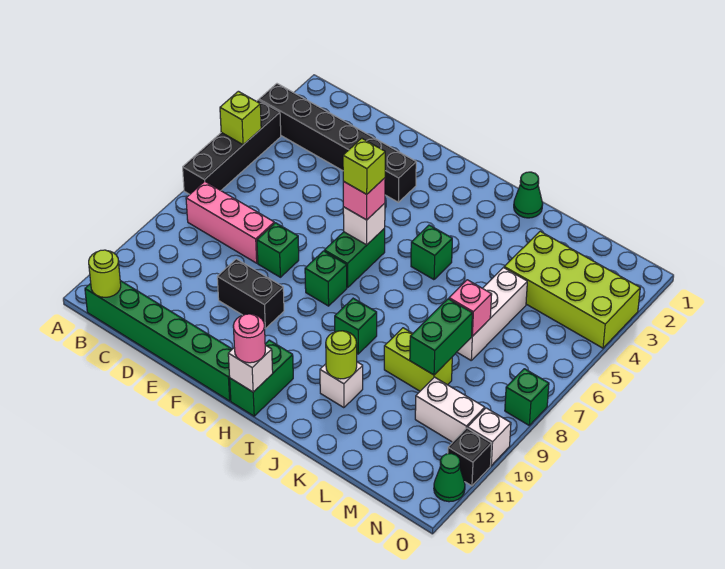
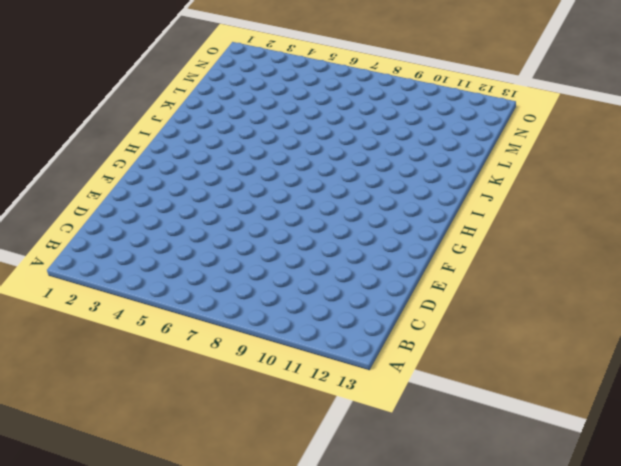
none -> black 1x6 brick [259,84,416,202]
none -> black 1x4 brick [183,100,281,194]
none -> pink 1x3 brick [186,181,274,263]
none -> green 1x6 brick [85,281,232,401]

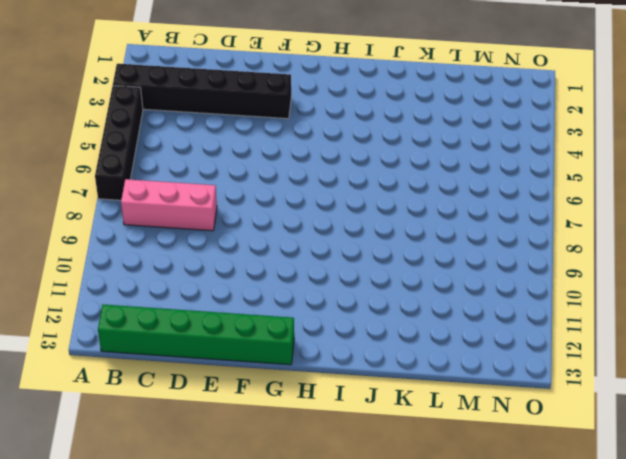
none -> green 1x1 brick [257,223,299,277]
none -> black 1x2 brick [217,259,284,328]
none -> green 1x2 brick [324,228,385,288]
none -> green 1x1 brick [305,251,347,306]

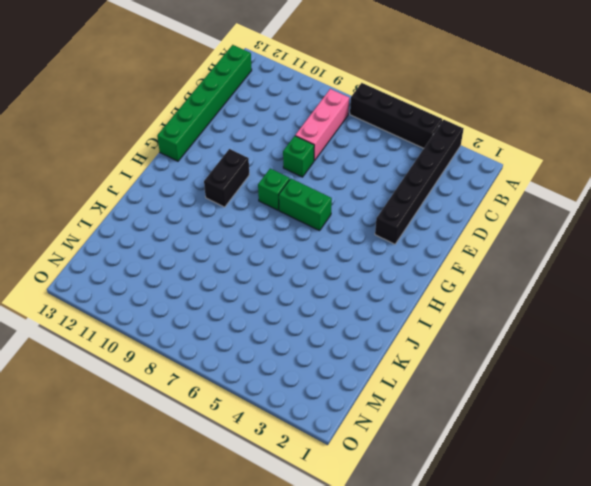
black 1x2 brick [204,149,249,207] -> black 1x2 brick moved to [217,259,284,328]
none -> green 1x2 brick [230,340,293,416]
none -> green 1x1 brick [411,225,452,280]
none -> green 1x1 brick [335,298,377,354]
none -> green 1x1 cone [514,172,543,218]

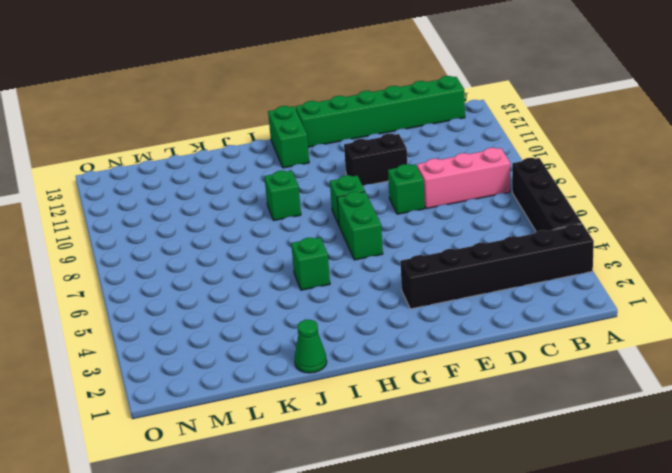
none -> white 1x1 brick [320,362,363,408]
none -> lime 1x2 brick [384,328,452,391]
none -> lime 2x4 brick [504,231,640,348]
none -> white 1x3 brick [457,268,527,360]

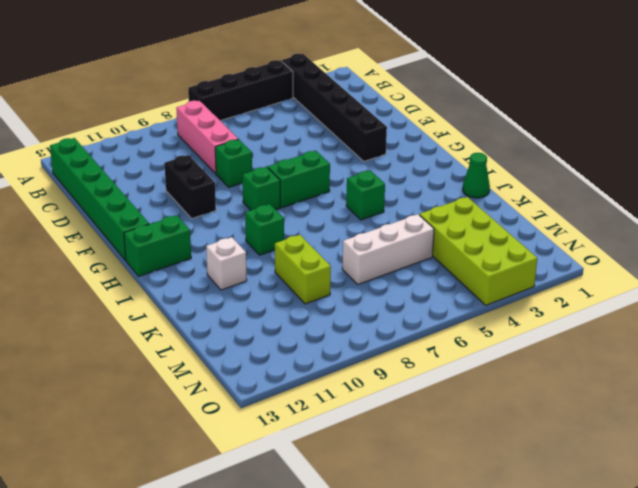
none -> white 1x2 brick [415,377,485,442]
none -> green 1x1 brick [505,369,549,425]
none -> white 1x1 brick [468,408,511,465]
none -> black 1x1 brick [448,428,492,486]

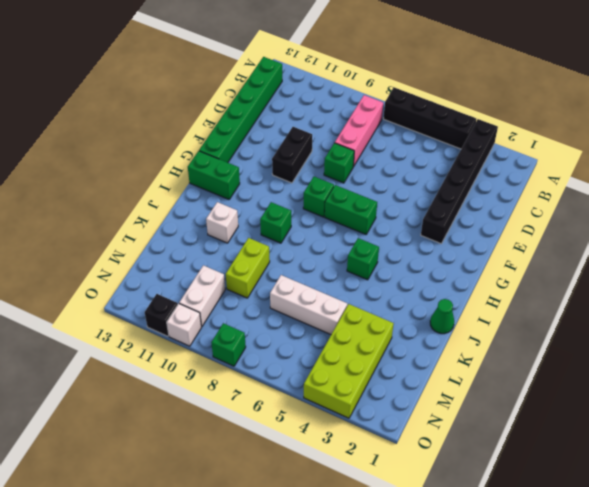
none -> green 1x1 cone [434,453,465,502]
none -> lime 1x1 brick [220,91,261,145]
none -> lime 1x1 round brick [89,250,121,297]
none -> white 1x1 brick [343,203,385,245]

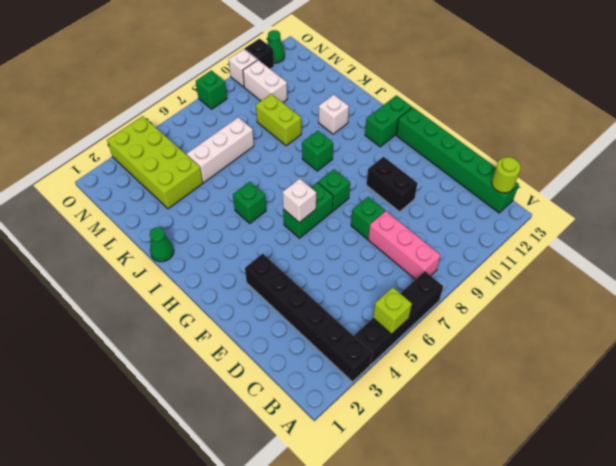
none -> white 1x1 brick [228,345,273,392]
none -> lime 1x1 round brick [326,331,357,379]
none -> pink 1x1 brick [449,280,492,336]
none -> green 1x2 brick [410,299,473,375]

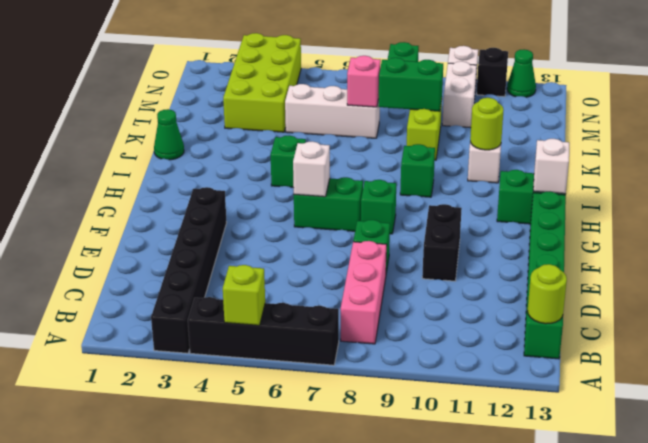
none -> pink 1x1 brick [343,178,385,220]
none -> pink 1x1 round brick [233,314,265,363]
none -> lime 1x1 brick [343,138,385,194]

